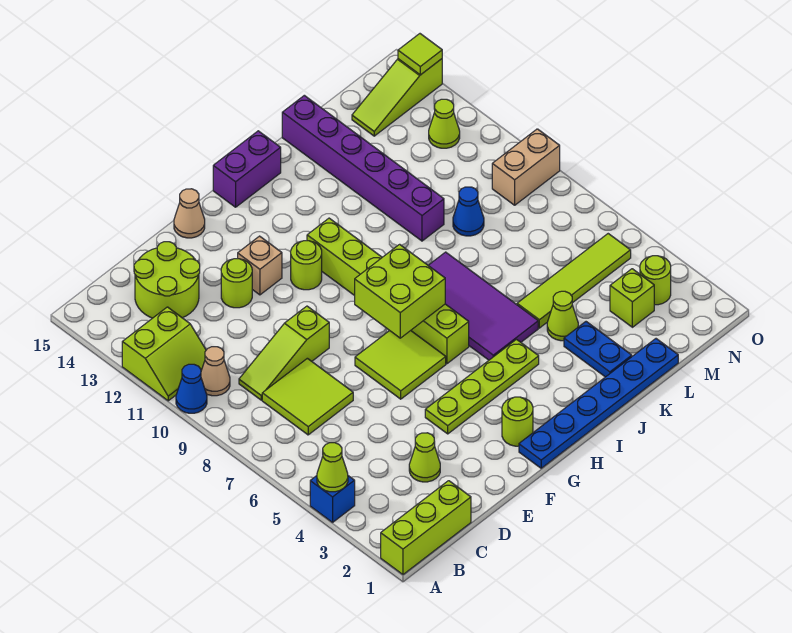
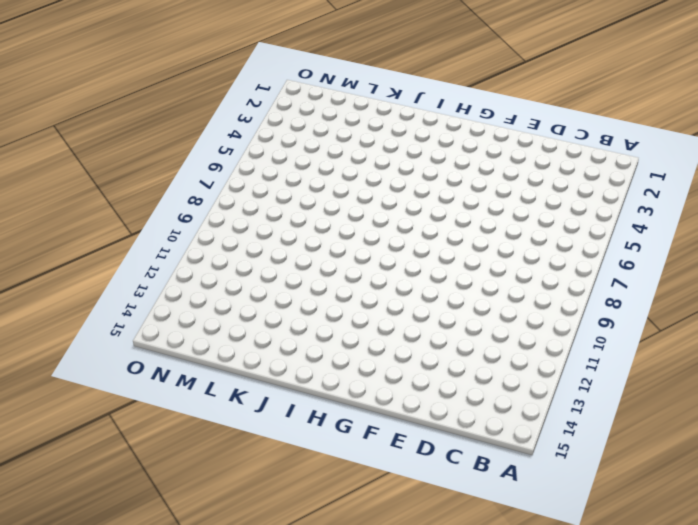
none -> lime 1x3 brick [381,481,471,574]
none -> blue 1x1 brick [310,476,355,522]
none -> blue 1x1 cone [176,364,207,413]
none -> lime 2x2 slope [122,307,206,401]

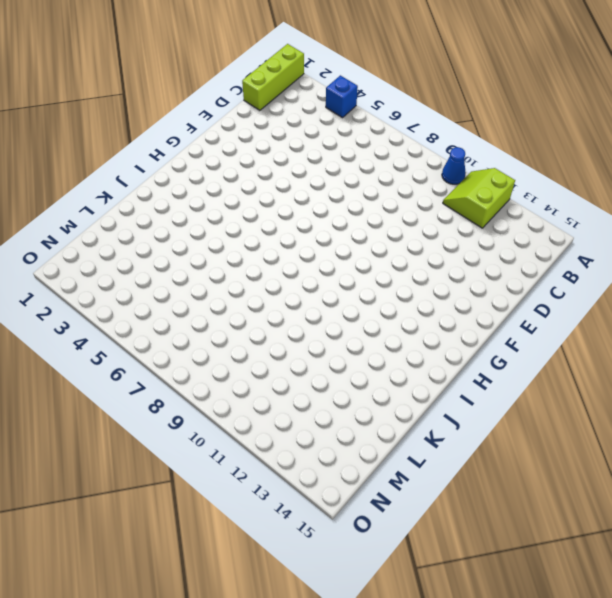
none -> tan 1x1 cone [201,347,230,396]
none -> lime 2x2 tile [262,358,353,435]
none -> lime 1x3 slope [239,306,329,400]
none -> lime 2x2 round brick [134,242,200,318]

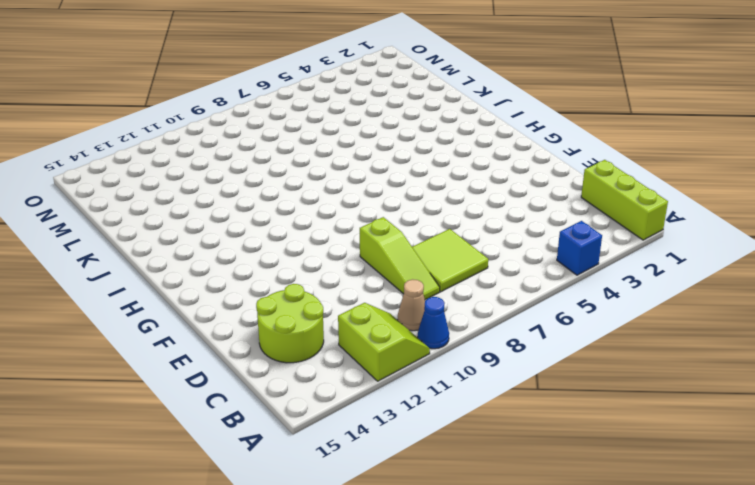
none -> lime 1x1 cone [409,433,440,482]
none -> lime 1x1 round brick [221,259,252,308]
none -> lime 1x4 plate [425,339,539,434]
none -> lime 2x2 tile [355,331,446,399]

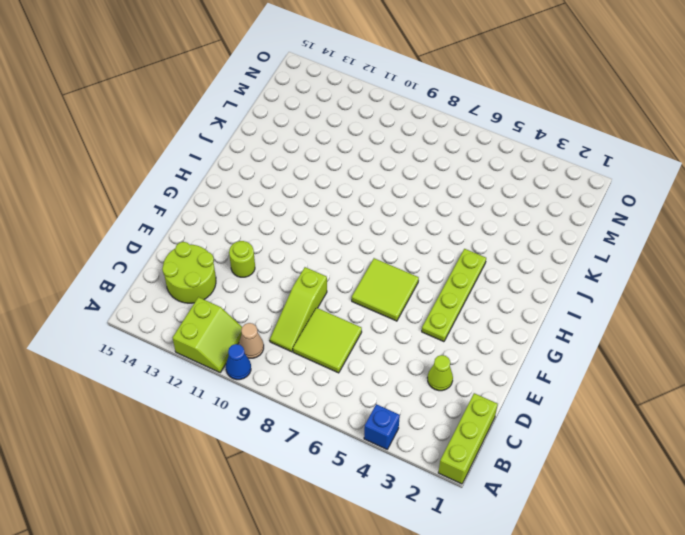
none -> tan 1x1 brick [238,236,282,295]
none -> tan 1x1 cone [174,189,205,238]
none -> blue 1x6 plate [519,339,678,468]
none -> lime 1x1 round brick [502,397,533,446]

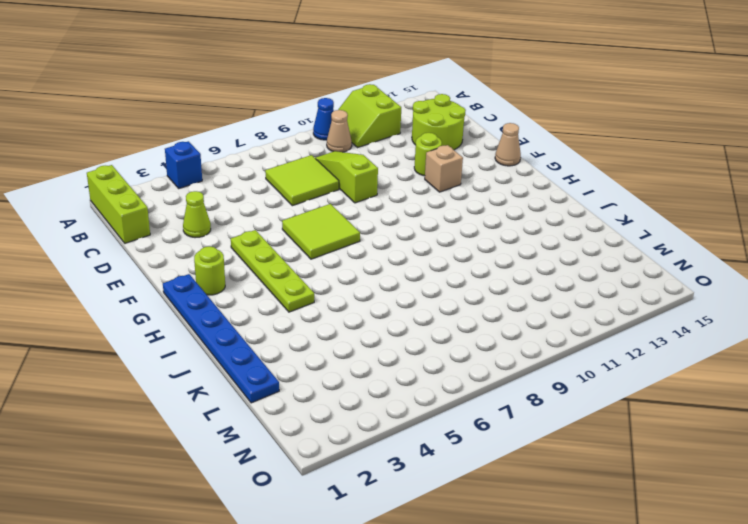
none -> lime 1x1 round brick [291,241,322,290]
none -> lime 1x6 brick [307,218,469,364]
none -> purple 1x2 brick [213,131,281,207]
none -> purple 2x4 tile [428,252,538,360]

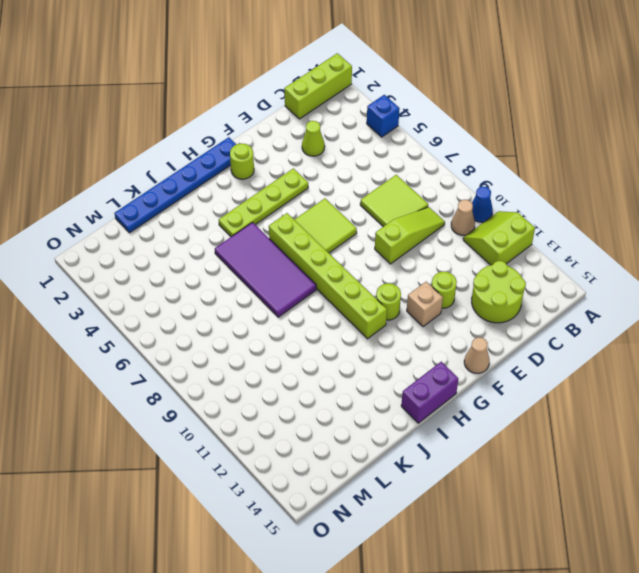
none -> blue 1x2 plate [564,322,632,377]
none -> lime 1x1 cone [547,291,578,341]
none -> lime 1x4 tile [517,234,631,328]
none -> purple 1x6 brick [282,95,444,241]

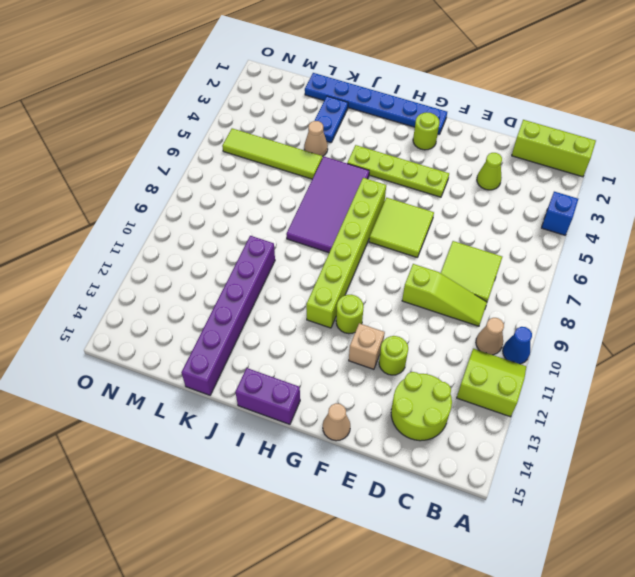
tan 1x1 cone [304,121,328,157] -> lime 1x1 cone [547,291,578,341]
none -> blue 1x1 cone [453,187,484,236]
none -> lime 1x1 brick [610,269,654,327]
none -> lime 1x3 slope [352,59,442,136]
none -> lime 1x1 round brick [640,256,671,305]

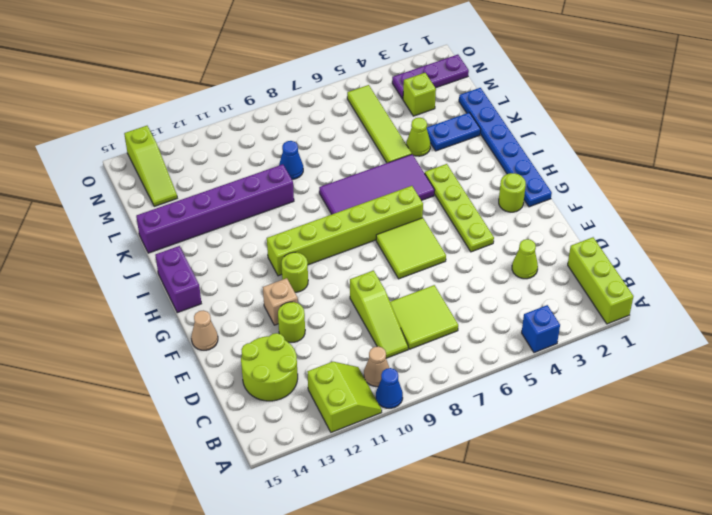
purple 1x3 plate [392,55,469,99] -> lime 1x1 round brick [640,256,671,305]
none -> tan 1x2 brick [492,129,560,205]
none -> lime 1x1 cone [429,99,460,148]
none -> lime 1x1 cone [317,443,348,492]
none -> lime 2x2 brick [355,244,445,338]

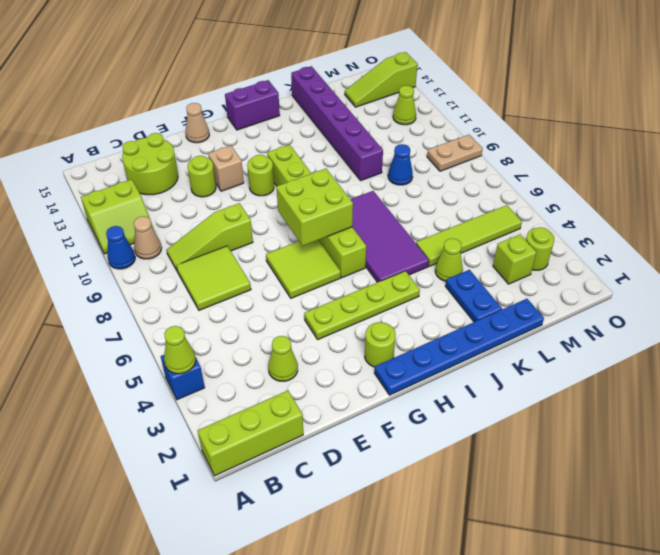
tan 1x2 plate [427,135,483,171] -> tan 1x2 brick [492,129,560,205]
none -> lime 1x1 tile [398,34,442,75]

